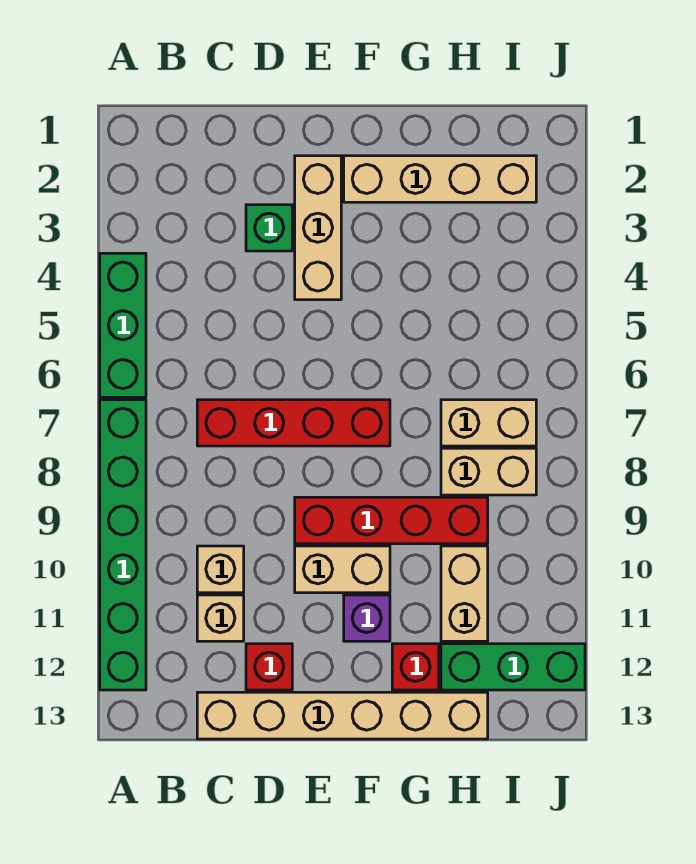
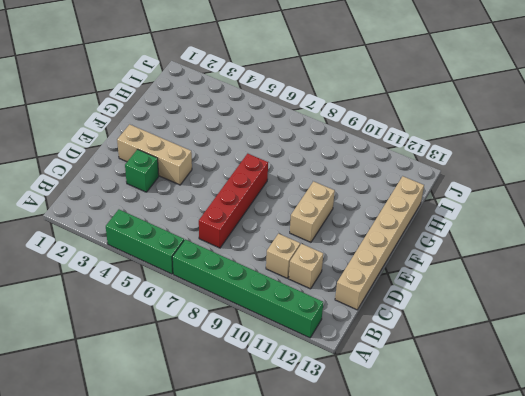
none -> red 1x1 brick [246,644,292,690]
none -> red 1x4 brick [295,497,488,544]
none -> tan 1x4 brick [344,156,536,202]

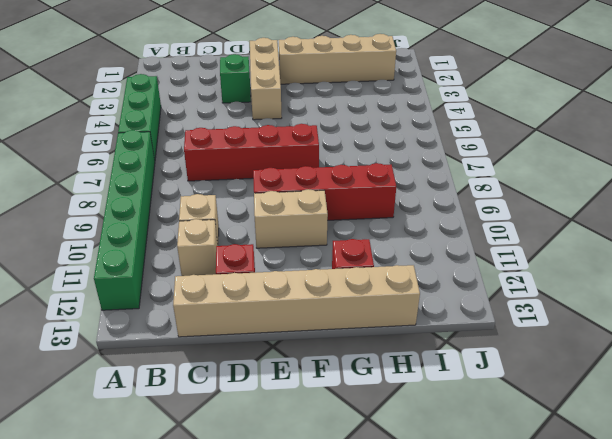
none -> purple 1x1 brick [344,595,390,641]
none -> tan 1x2 brick [441,400,536,446]
none -> tan 1x2 brick [441,448,536,495]

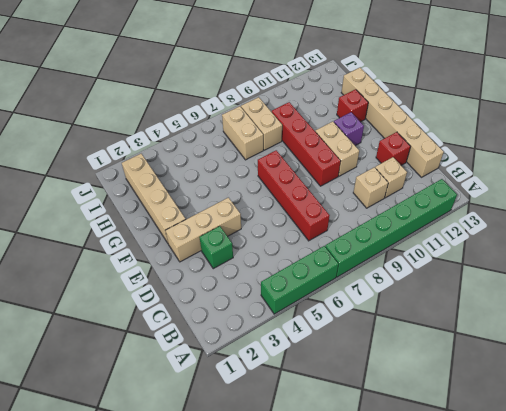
none -> tan 1x2 brick [441,546,488,641]
none -> green 1x3 brick [441,644,585,690]

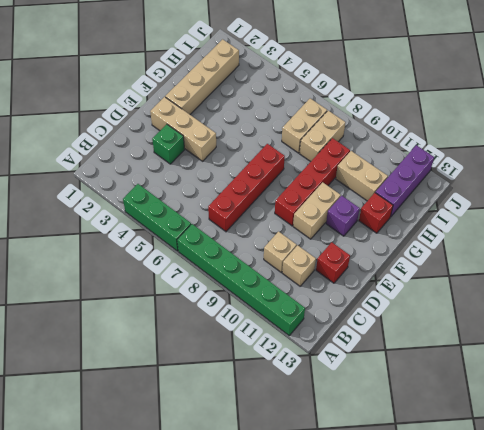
purple 1x3 brick [375,145,434,217] -> green 1x3 brick [441,644,585,690]
none -> tan 1x6 brick [197,692,488,739]

